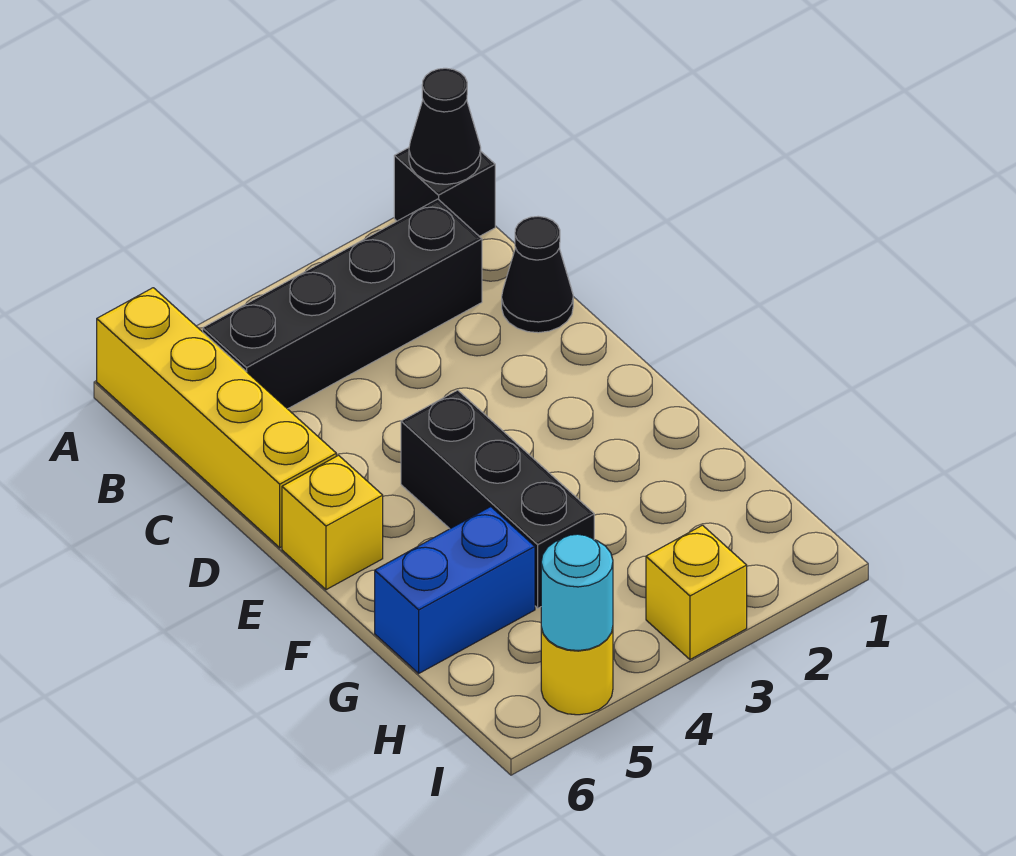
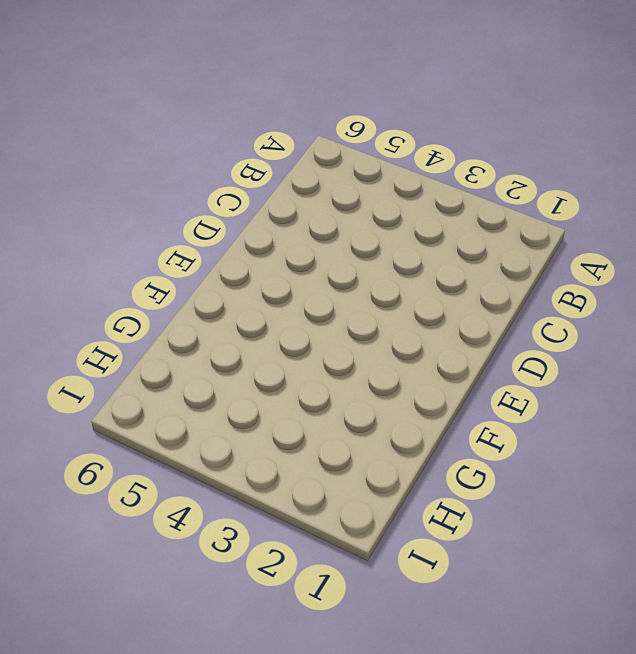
none -> black 1x1 brick [394,148,495,236]
none -> yellow 1x4 brick [97,288,336,548]

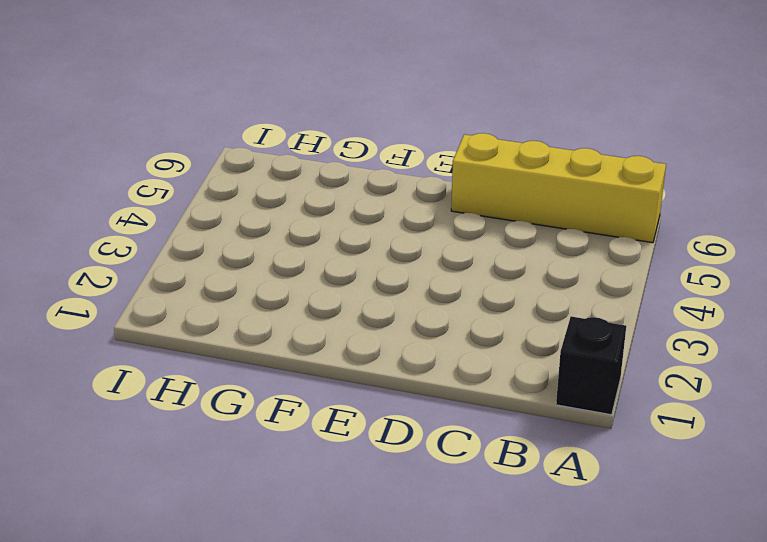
none -> black 1x4 brick [203,199,482,409]
none -> black 1x1 cone [502,216,573,333]

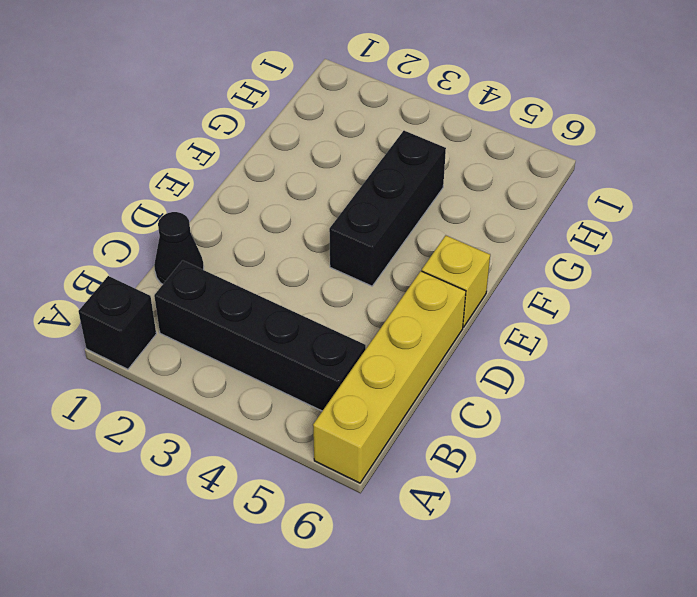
none -> blue 1x2 brick [375,507,535,673]
none -> yellow 1x1 brick [646,525,747,659]

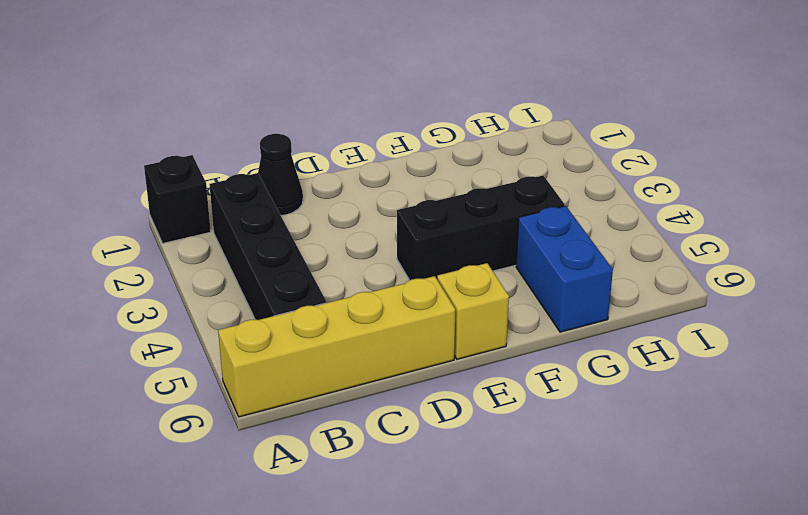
none -> yellow 1x1 brick [646,525,747,659]
none -> yellow 1x1 round brick [541,628,613,715]

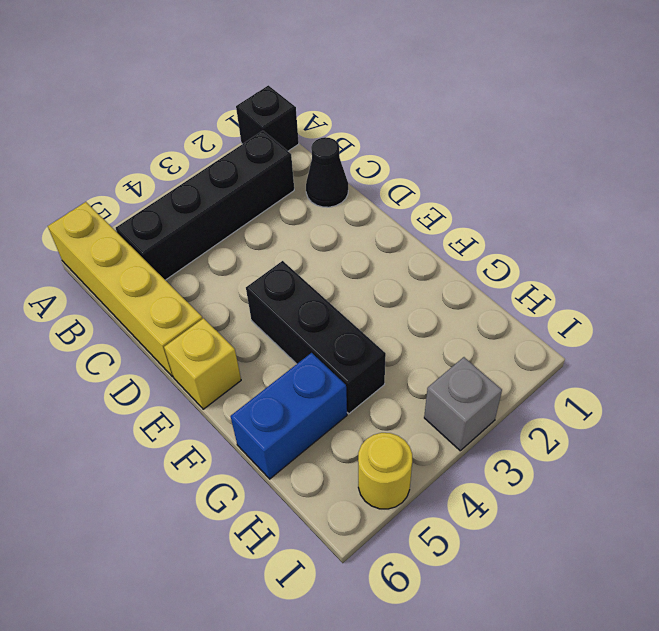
grey 1x1 brick [424,357,502,451] -> yellow 1x1 brick [646,525,747,659]
none -> black 1x1 cone [409,68,481,184]
none -> cyan 1x1 round brick [541,534,613,651]

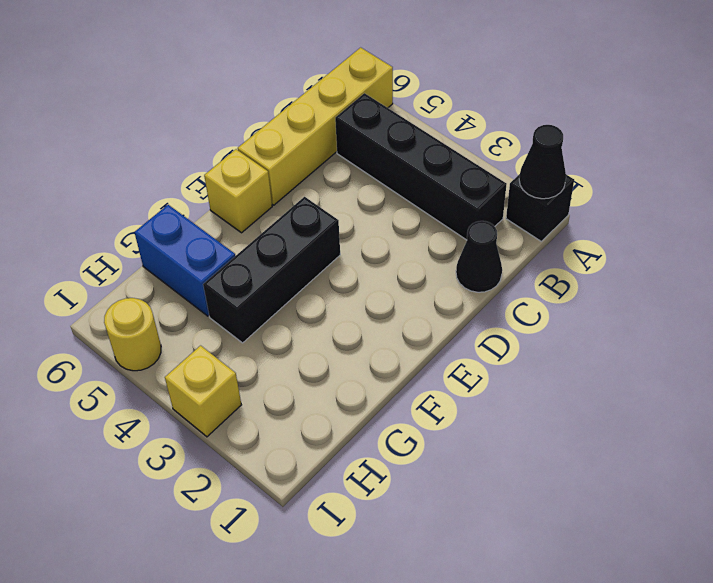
none -> cyan 1x1 round brick [541,534,613,651]

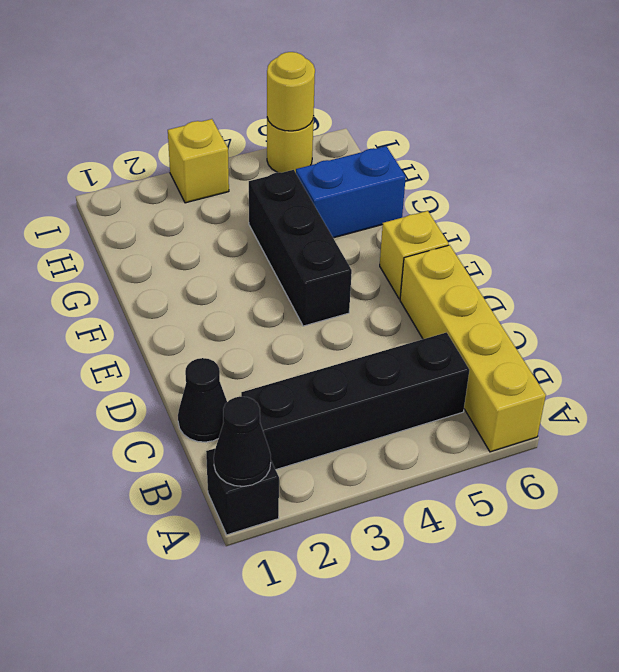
yellow 1x1 round brick [267,52,315,131] -> cyan 1x1 round brick [541,534,613,651]

